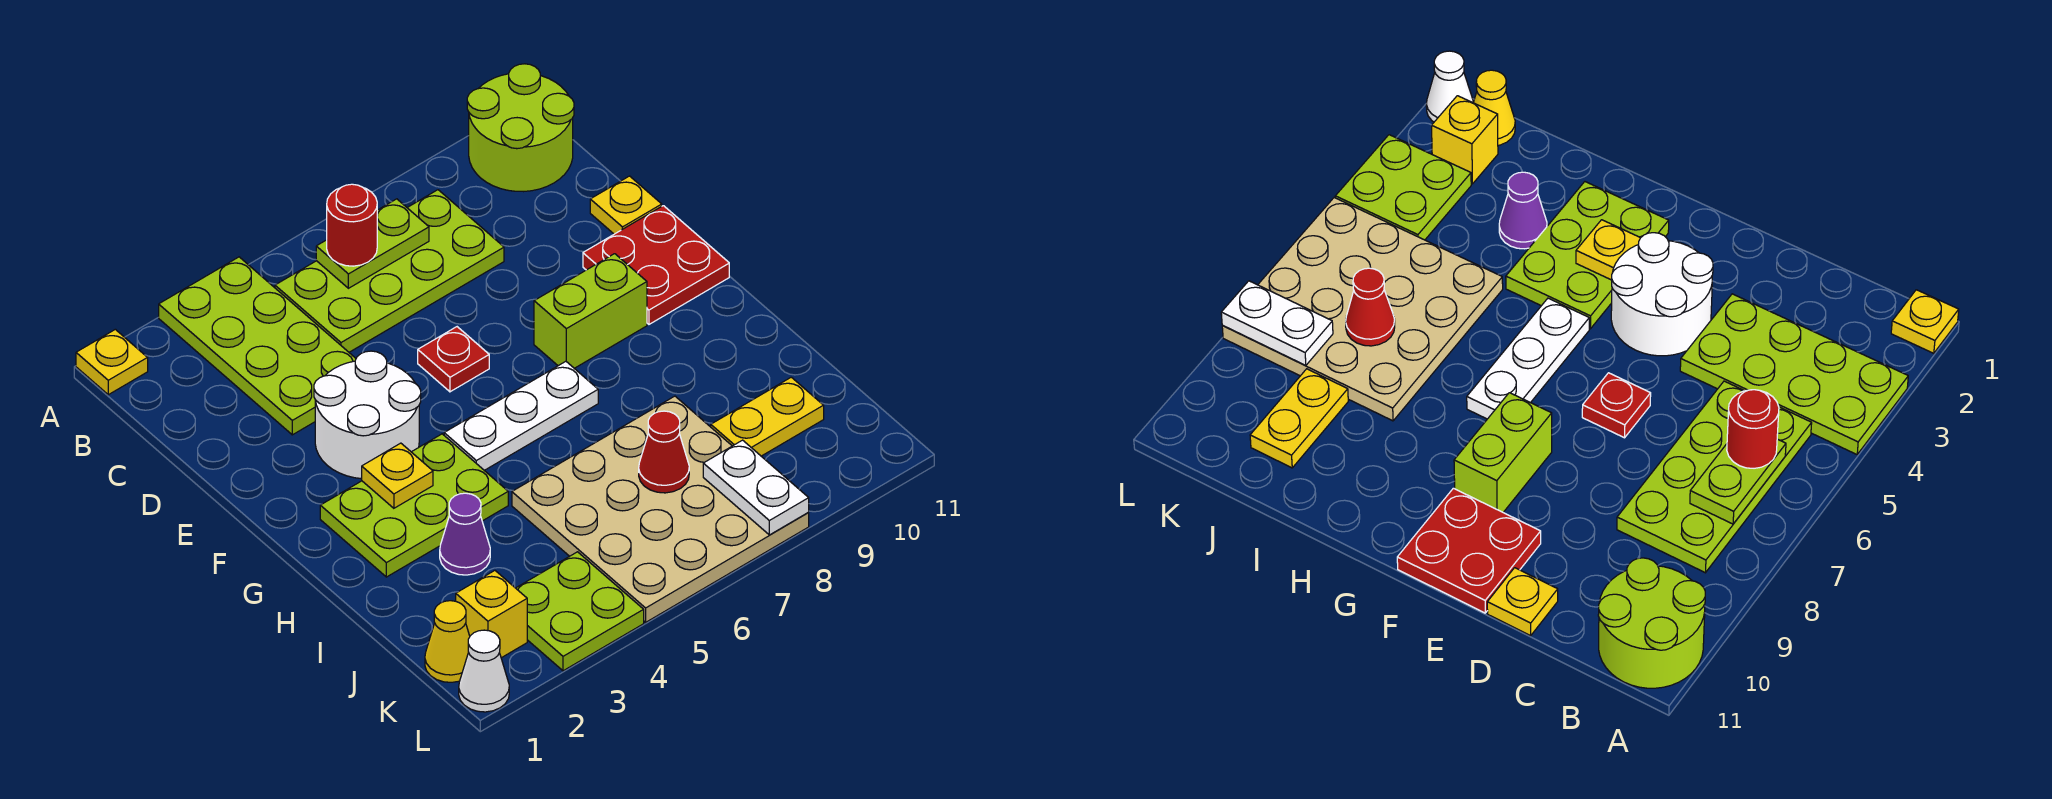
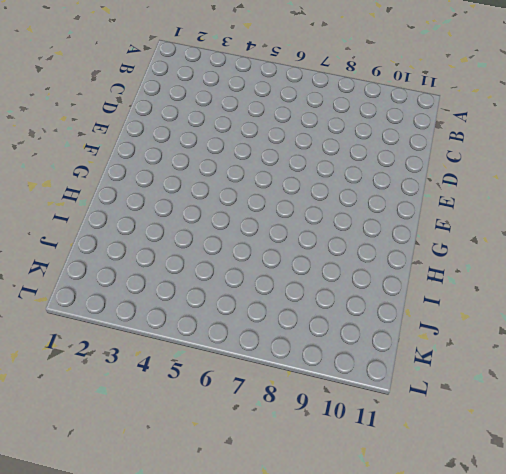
none -> yellow 1x1 plate [76,329,148,395]
none -> lime 2x4 plate [159,257,356,435]
none -> lime 2x2 round brick [467,64,574,192]

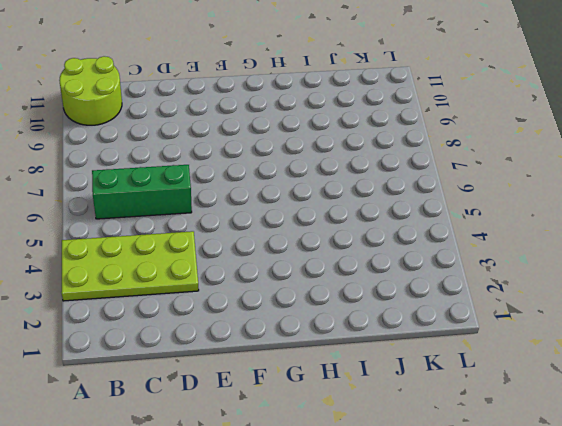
green 1x3 brick [92,165,192,219] -> lime 2x4 plate [275,190,504,352]
none -> yellow 1x1 plate [76,329,148,395]
none -> yellow 1x1 plate [590,176,662,234]
none -> white 2x2 round brick [314,351,421,479]

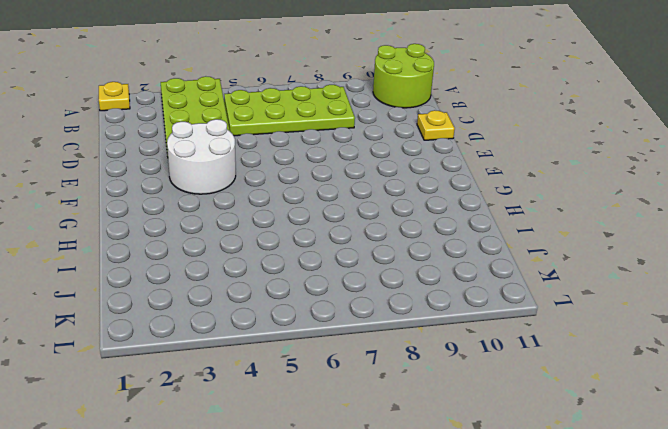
none -> red 1x1 plate [418,327,489,392]
none -> red 2x2 plate [583,206,729,324]
none -> lime 1x2 brick [534,254,647,368]

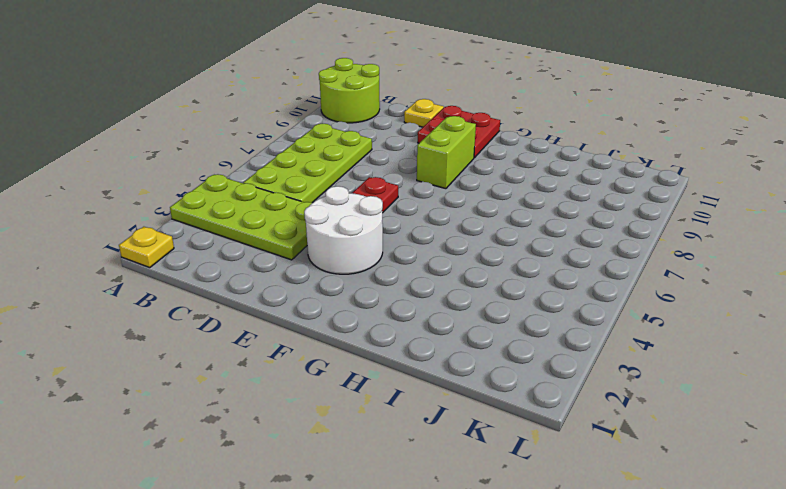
none -> lime 2x3 plate [320,434,508,577]
none -> white 1x3 plate [444,361,598,470]
none -> purple 1x1 cone [440,493,490,575]

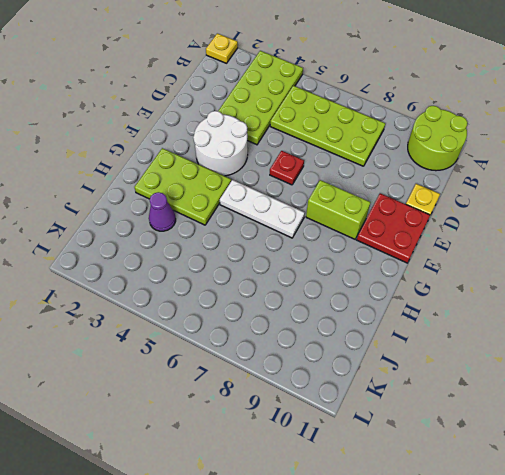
none -> tan 4x4 plate [512,396,809,622]
none -> yellow 1x2 plate [711,377,824,456]
none -> yellow 1x1 cone [425,601,470,682]

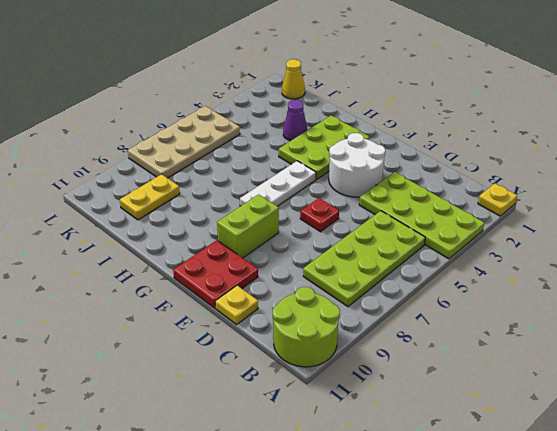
tan 2x4 plate [128,106,240,178] -> tan 4x4 plate [512,396,809,622]
none -> yellow 1x1 brick [456,571,527,658]
none -> lime 2x2 plate [516,552,644,671]
none -> white 1x1 cone [459,630,509,712]

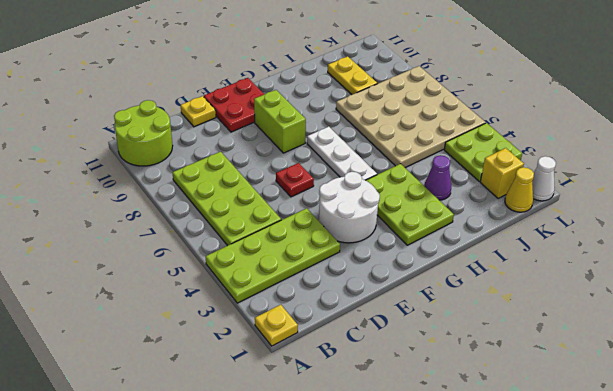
none -> lime 1x2 plate [316,199,429,288]
none -> yellow 1x1 plate [362,443,433,508]
none -> red 1x1 cone [639,411,689,493]

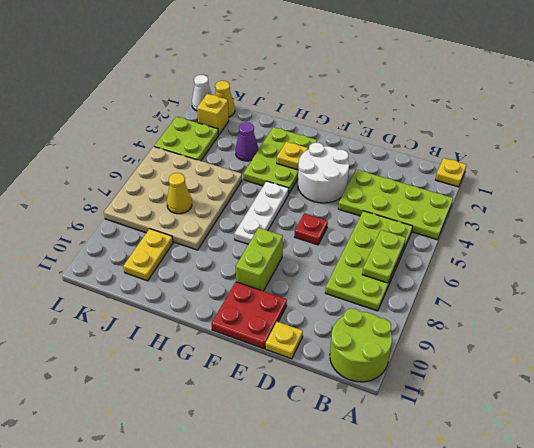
yellow 1x1 cone [167,173,192,214] -> red 1x1 cone [639,411,689,493]
none -> white 1x2 plate [703,440,809,535]
none -> red 1x1 round brick [327,184,377,266]

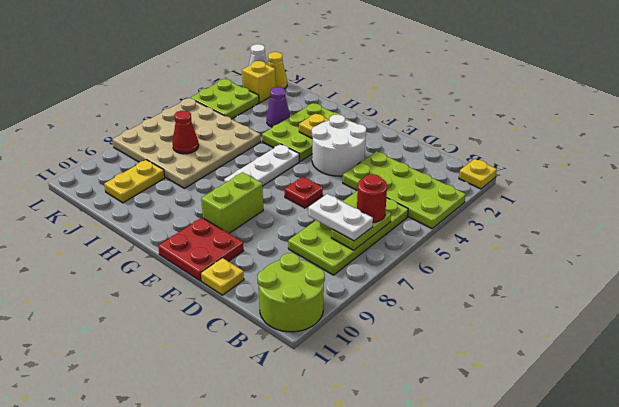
white 1x2 plate [308,194,373,241] -> white 1x2 plate moved to [703,440,809,535]

